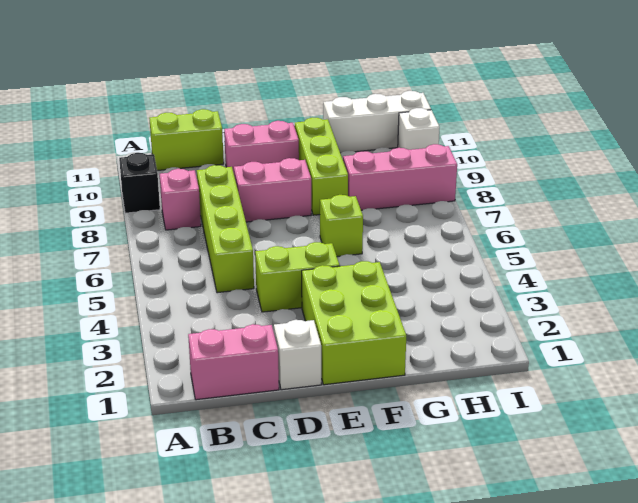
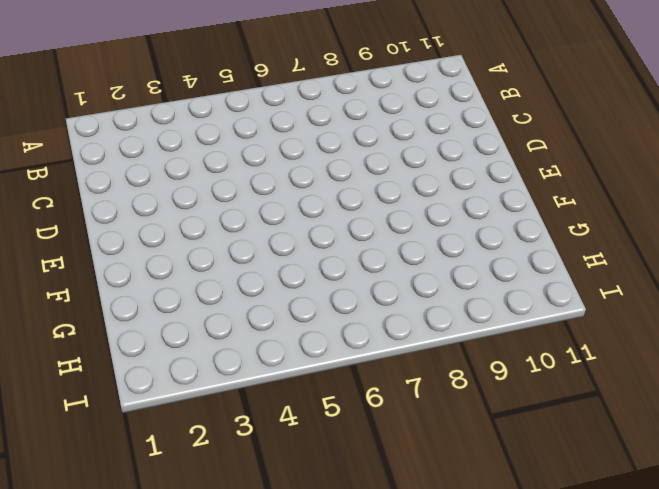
none -> black 1x1 brick [119,153,160,213]
none -> pink 1x2 brick [188,324,279,400]
none -> pink 1x1 brick [160,169,201,230]

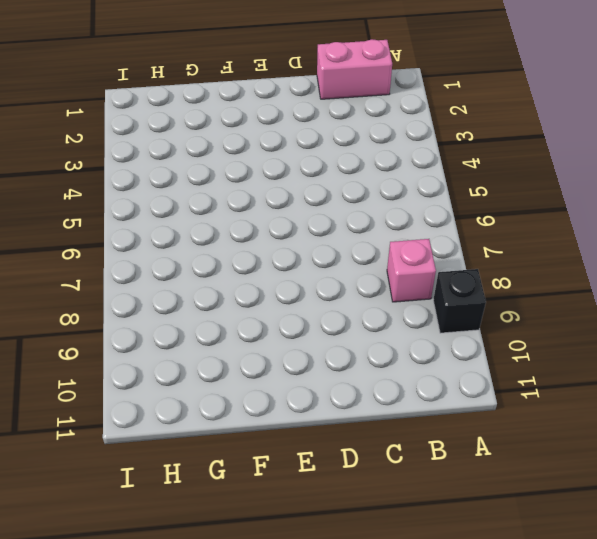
none -> lime 1x2 brick [149,109,224,171]
none -> lime 1x4 brick [197,165,254,293]
none -> white 1x1 brick [274,320,321,390]

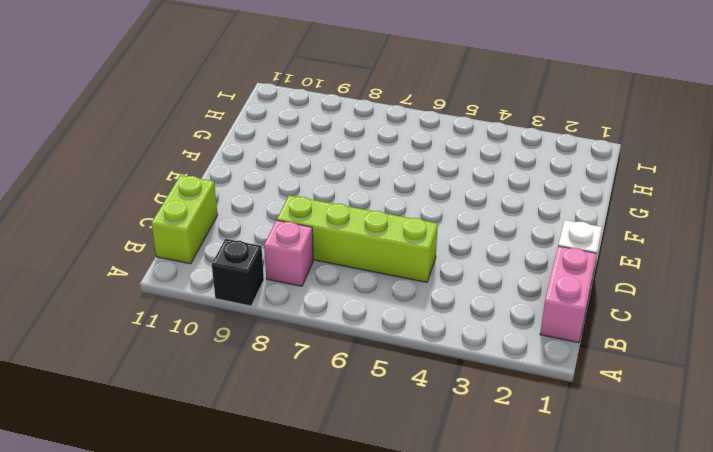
none -> lime 1x2 brick [255,242,340,312]
none -> pink 1x2 brick [234,158,311,222]
none -> pink 1x2 brick [224,121,299,173]

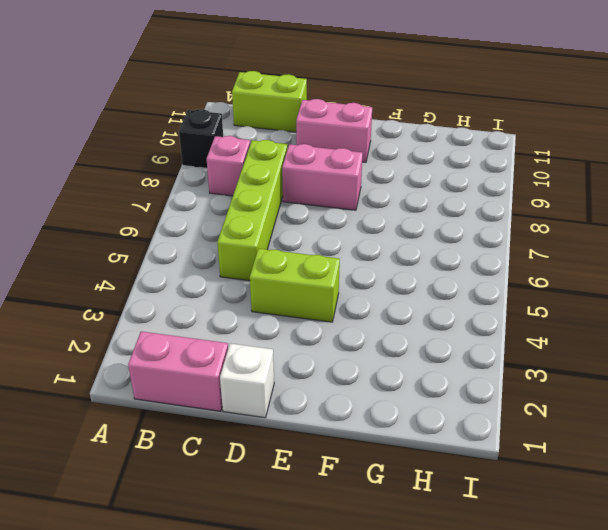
none -> lime 2x3 brick [302,261,406,385]
none -> lime 1x1 brick [320,195,363,256]
none -> lime 1x3 brick [295,118,348,215]

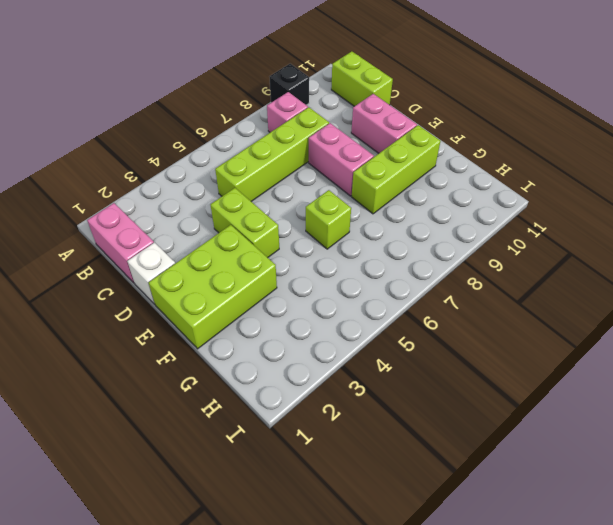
none -> pink 1x3 brick [343,144,457,210]
none -> white 1x3 brick [323,91,431,153]
none -> white 1x1 brick [398,108,440,150]

